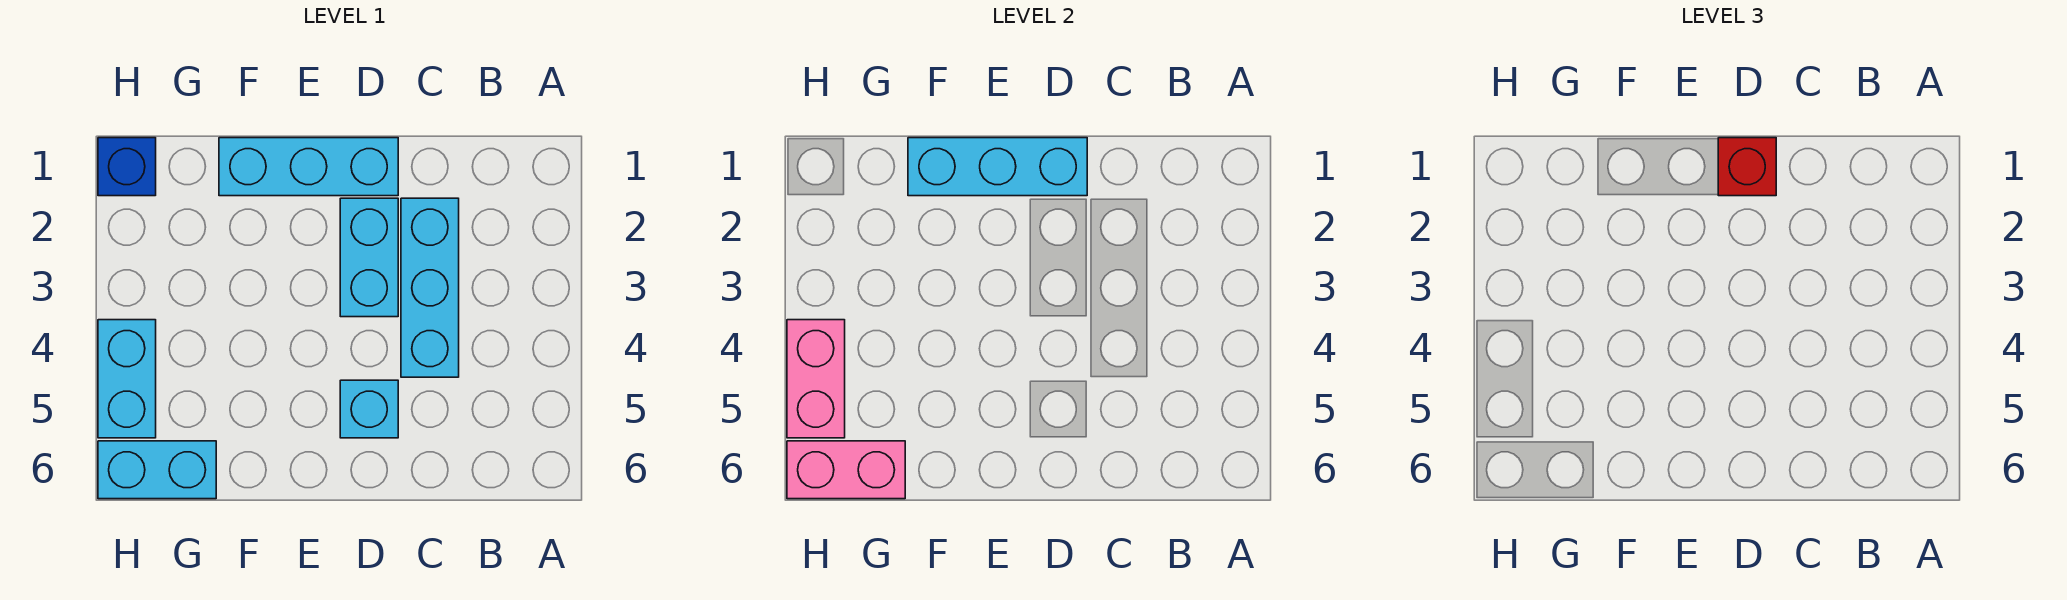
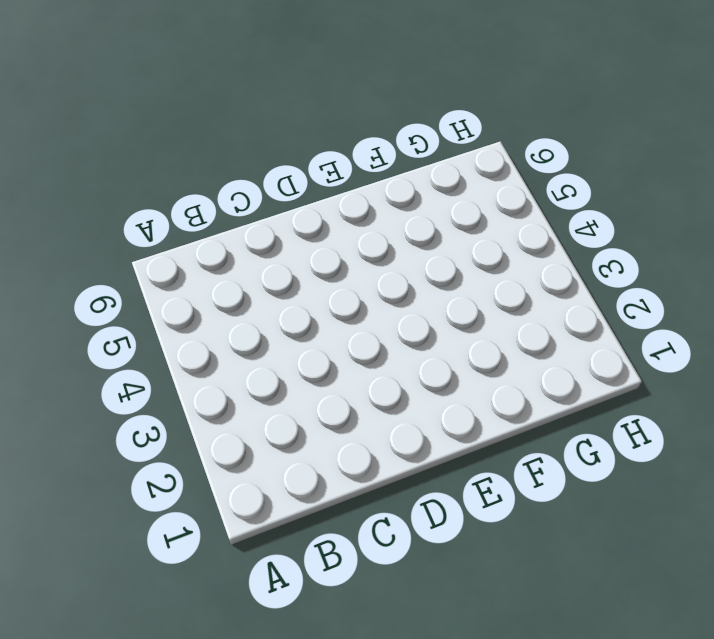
none -> cyan 1x3 brick [401,198,459,377]
none -> cyan 1x3 brick [219,138,398,196]

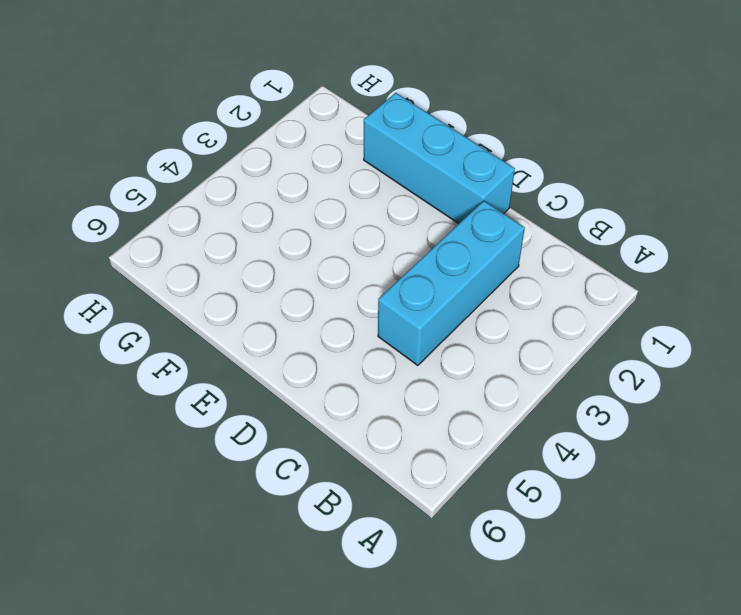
none -> cyan 1x2 brick [340,198,398,317]
none -> cyan 1x1 brick [340,380,398,438]

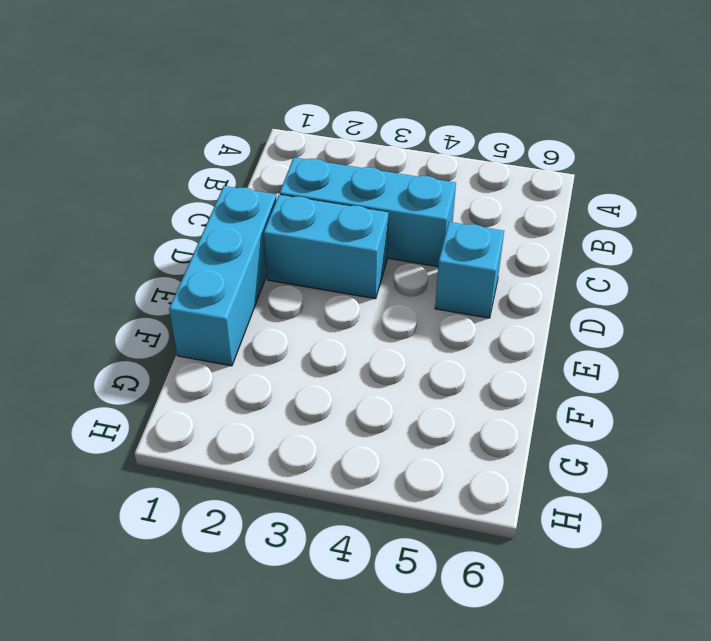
none -> cyan 1x2 brick [98,441,216,499]
none -> blue 1x1 brick [98,138,156,196]

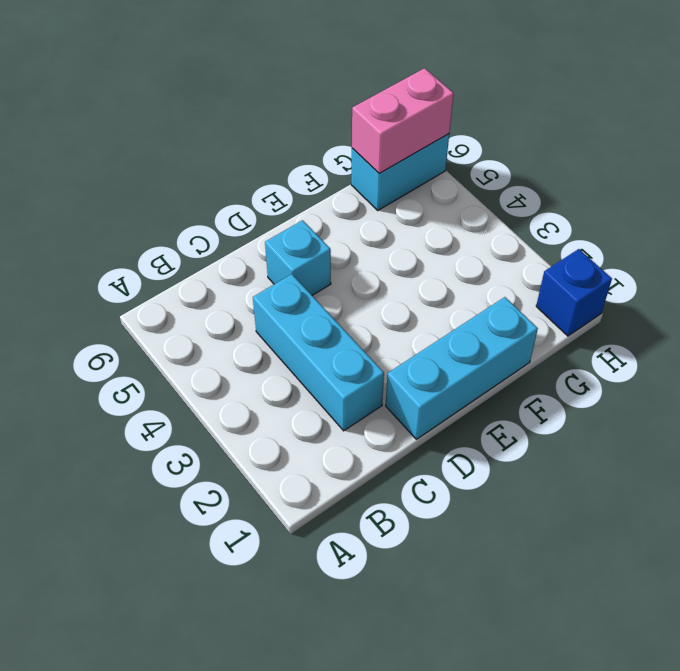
none -> cyan 1x2 brick [340,198,398,317]
none -> cyan 1x2 brick [98,320,156,438]

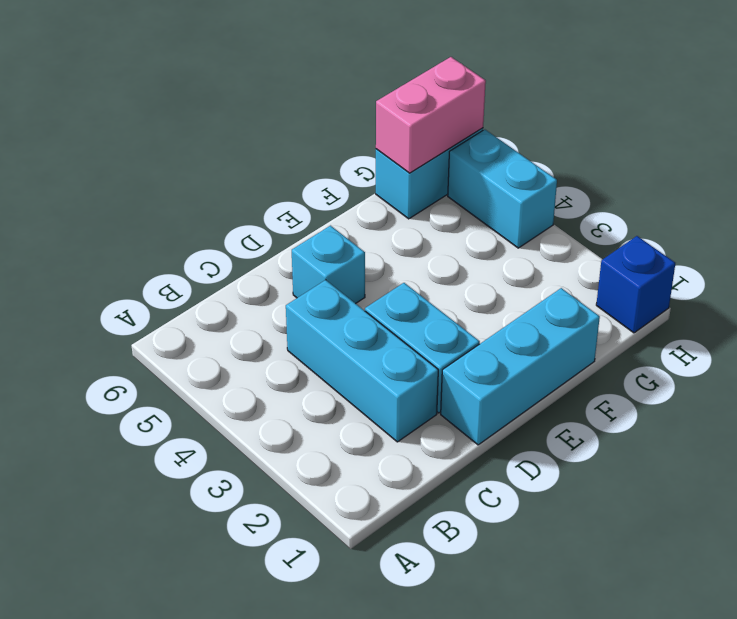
none -> cyan 1x3 brick [908,138,1087,196]
none -> pink 1x2 brick [787,320,845,438]

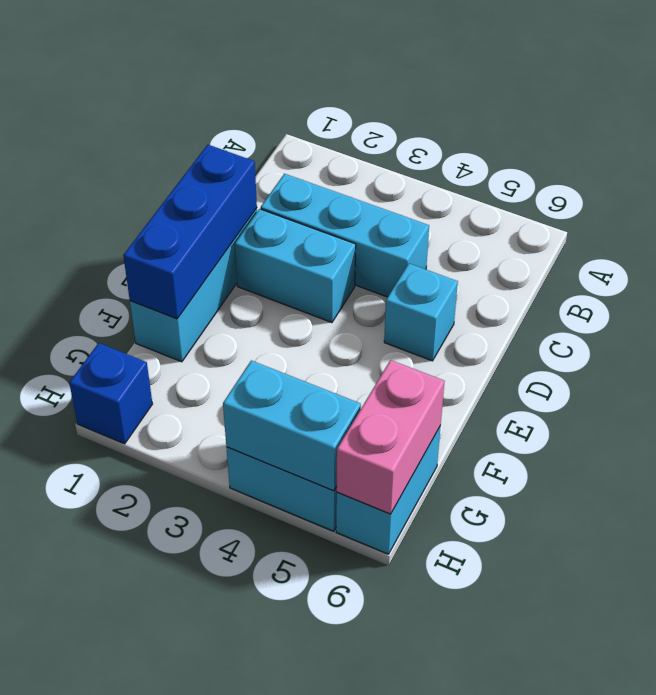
blue 1x3 brick [123,145,257,319] -> cyan 1x3 brick [908,138,1087,196]
cyan 1x2 brick [223,361,361,491] -> pink 1x2 brick [787,320,845,438]
none -> red 1x1 brick [1718,138,1776,196]

